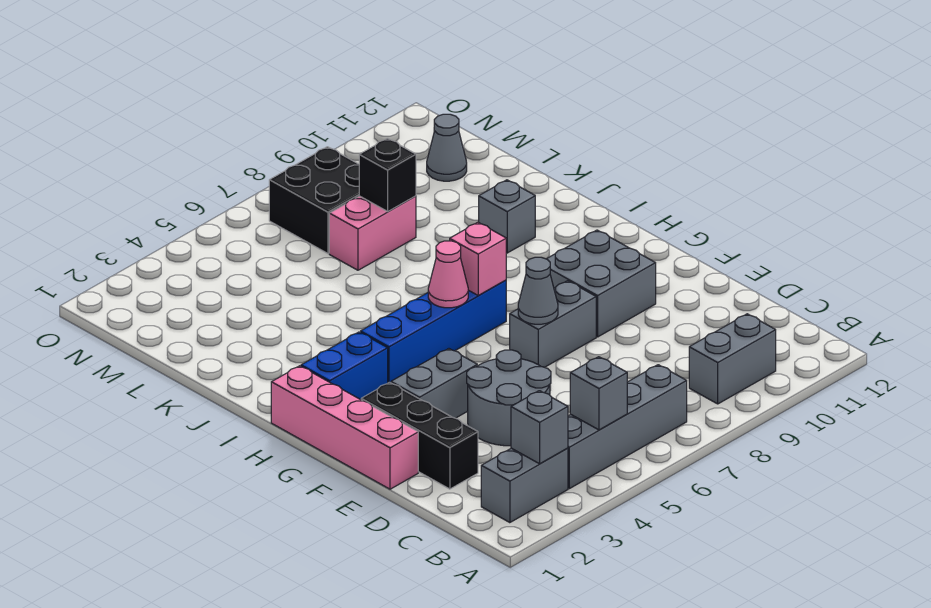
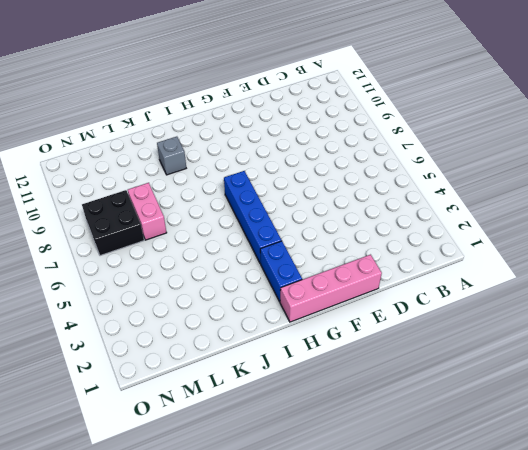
none -> grey 1x2 brick [481,448,568,523]
none -> grey 1x4 brick [568,365,687,489]
none -> grey 1x2 brick [689,314,776,404]

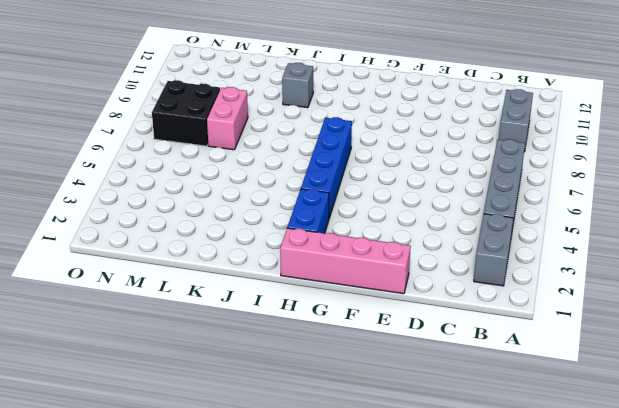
none -> black 1x3 brick [361,382,478,489]
none -> grey 2x2 round brick [467,350,551,446]
none -> grey 1x2 brick [391,349,477,418]

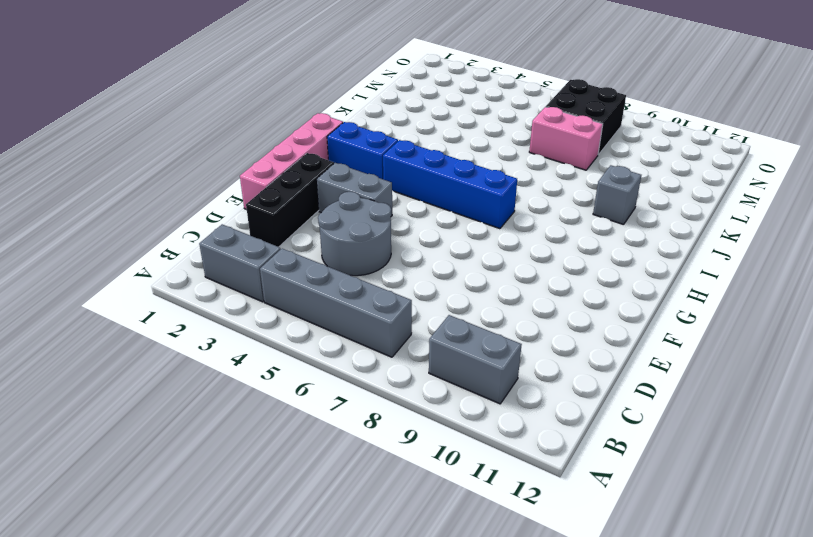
none -> grey 1x2 brick [510,281,596,367]
none -> grey 2x2 brick [547,230,656,337]
none -> grey 1x1 cone [427,114,467,181]

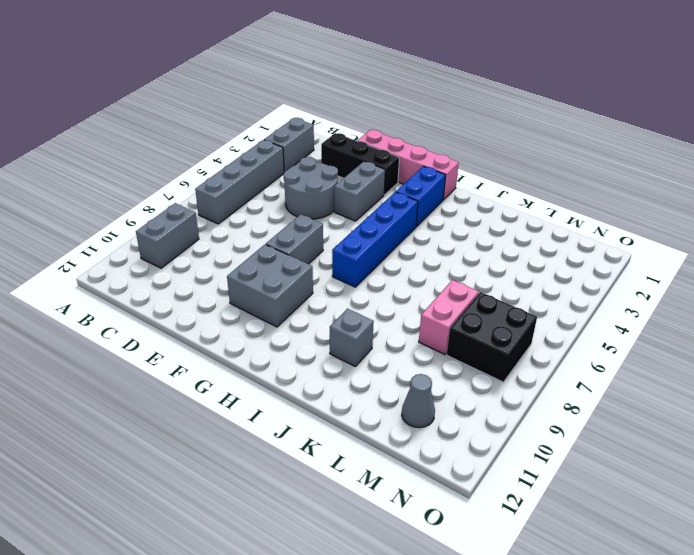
none -> grey 1x1 brick [511,391,568,464]
none -> grey 1x1 brick [570,357,627,430]
none -> grey 1x1 cone [518,257,558,324]

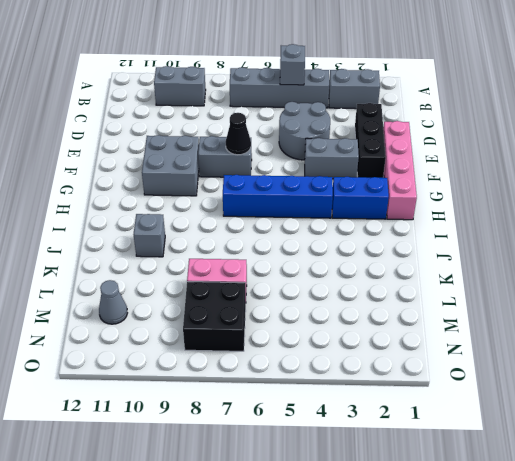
black 1x1 cone [226,113,251,155] -> grey 1x1 cone [518,257,558,324]
none -> grey 1x1 brick [511,391,568,464]
none -> pink 1x1 cone [428,241,468,308]
none -> pink 1x1 brick [450,222,506,296]

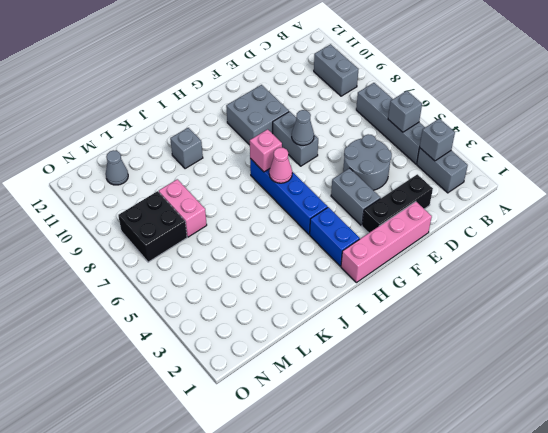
none -> black 1x1 brick [359,138,416,211]

